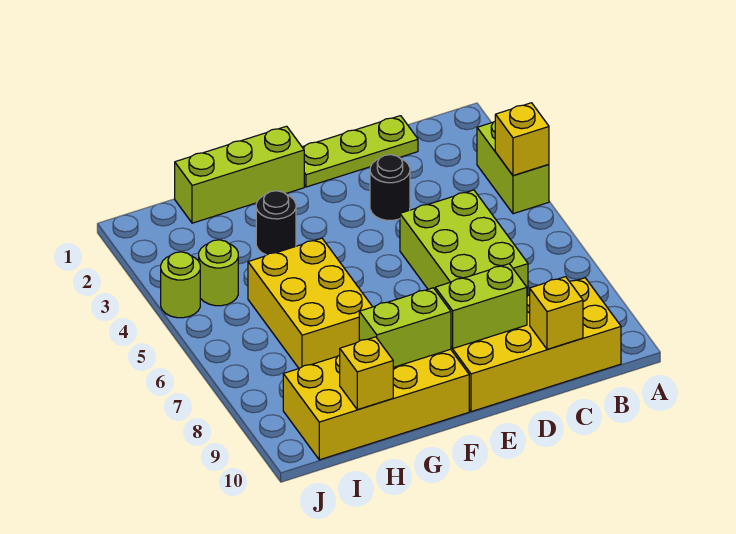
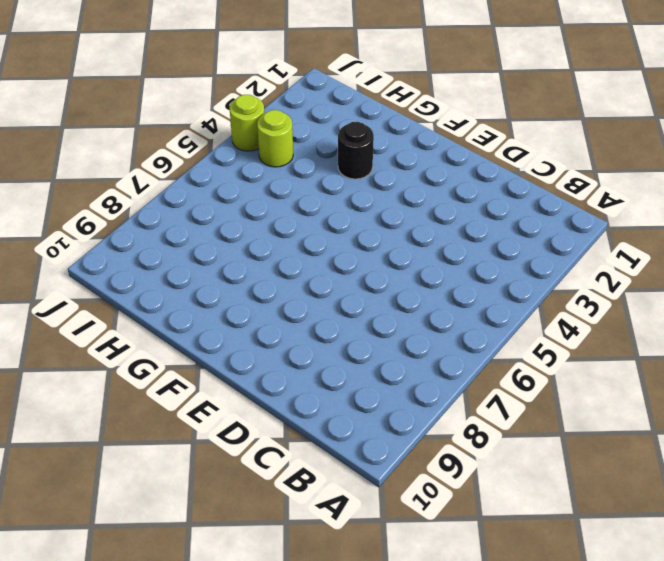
none -> lime 1x2 brick [477,122,549,214]
none -> yellow 2x4 brick [451,278,621,412]
none -> lime 1x3 plate [302,116,418,187]

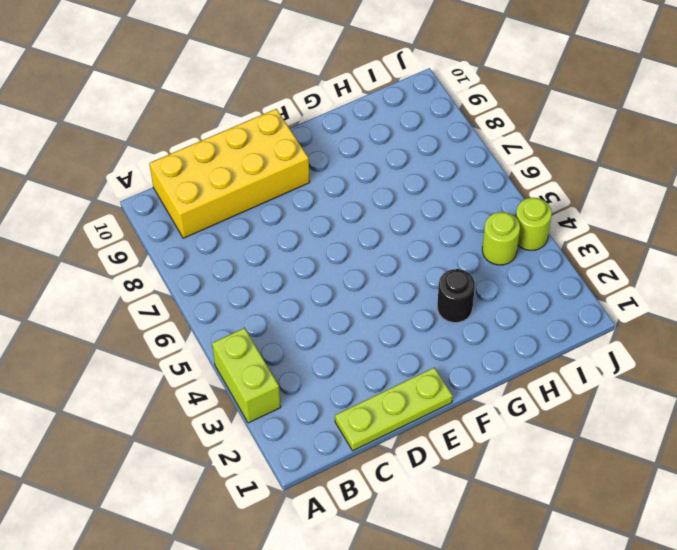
none -> lime 2x3 brick [400,190,528,296]
none -> black 1x1 round brick [370,155,410,220]
none -> lime 1x3 brick [175,126,304,223]

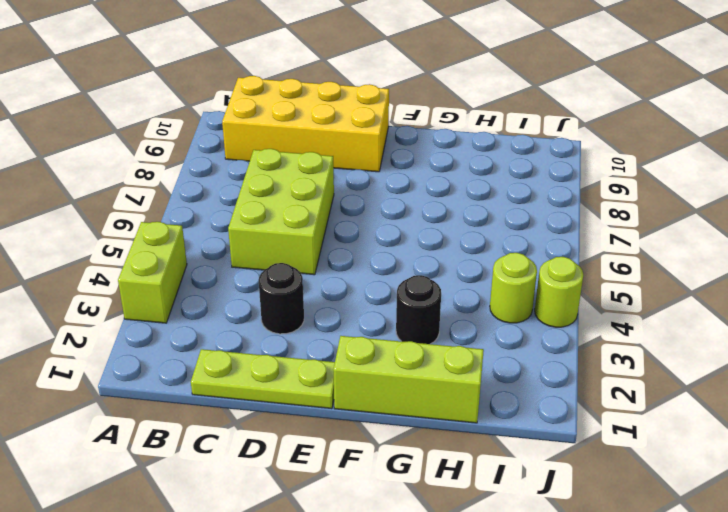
none -> yellow 2x4 brick [283,349,469,460]
none -> yellow 2x3 brick [248,238,372,368]
none -> yellow 1x1 brick [495,103,549,176]

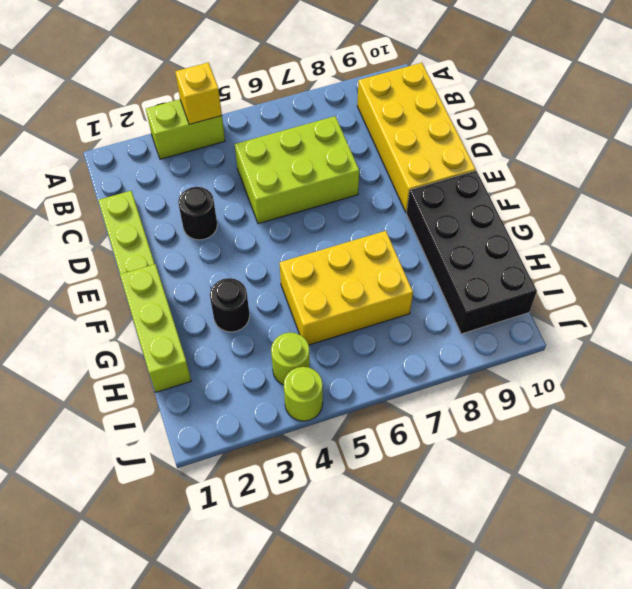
black 2x4 brick [406,171,537,334] -> yellow 2x4 brick [283,349,469,460]
none -> yellow 1x1 brick [530,277,583,349]
none -> lime 1x2 brick [435,264,527,348]
none -> lime 1x2 brick [359,288,451,367]

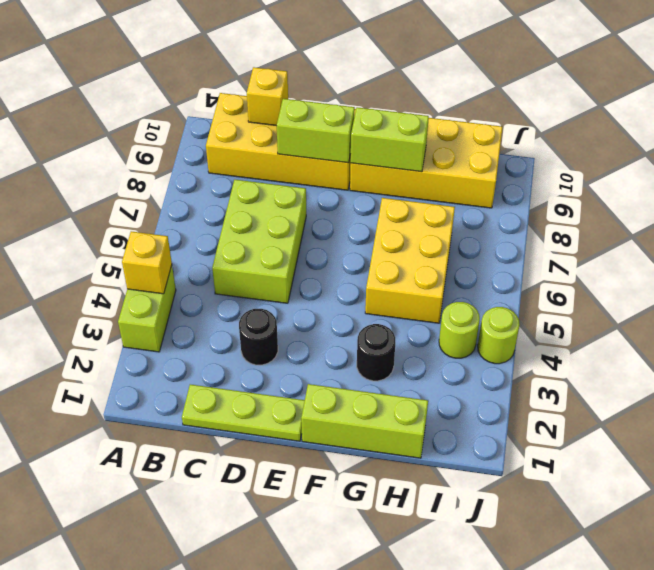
none -> yellow 1x1 brick [340,337,393,410]

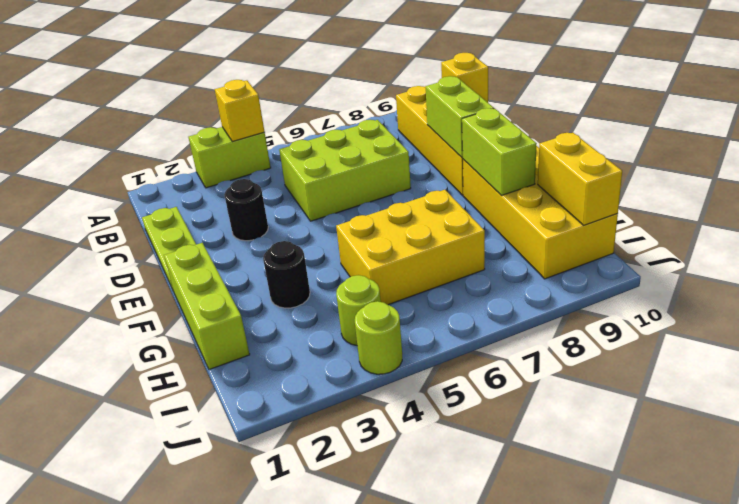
yellow 1x2 brick [538,133,622,225] -> yellow 1x1 brick [340,337,393,410]

